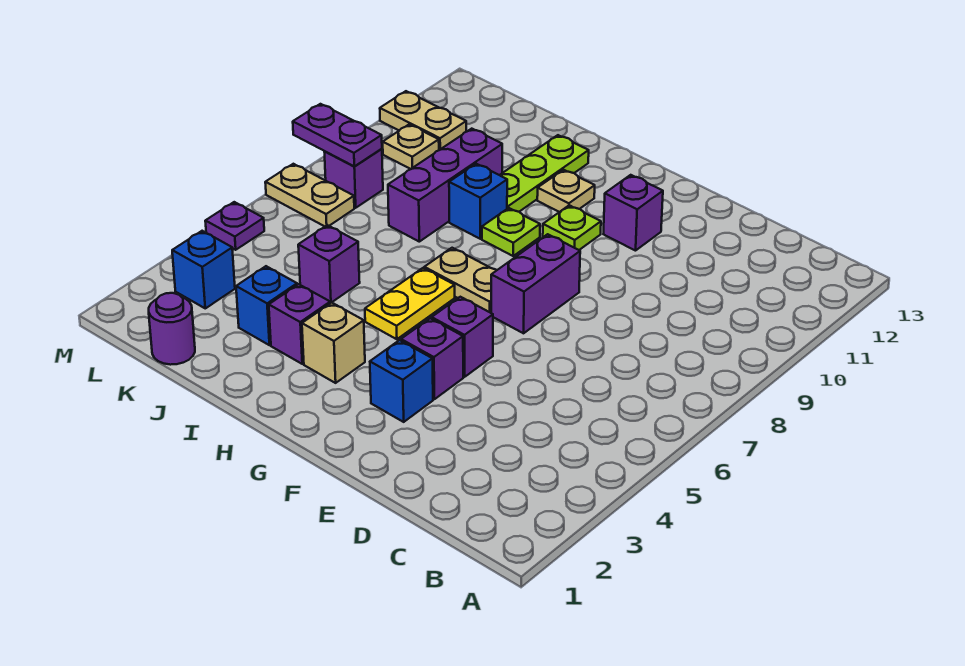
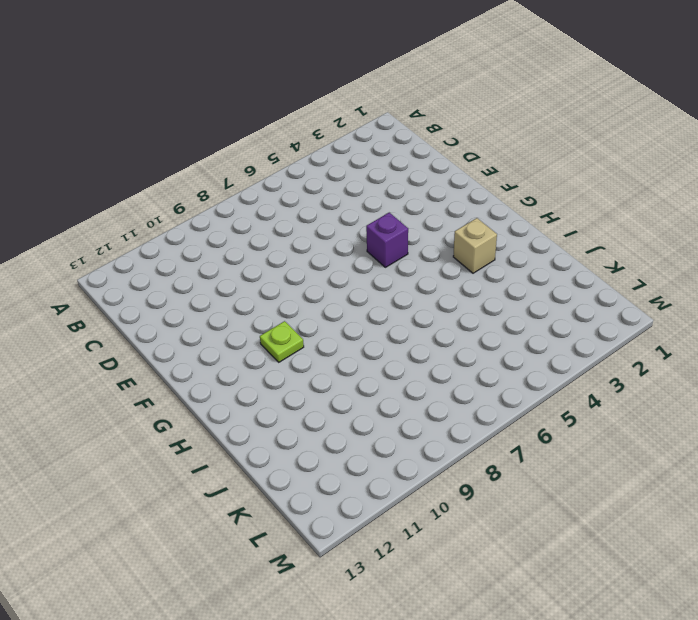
none -> blue 1x1 brick [370,340,433,422]
none -> purple 1x1 brick [401,318,463,399]
none -> purple 1x2 brick [491,234,580,333]

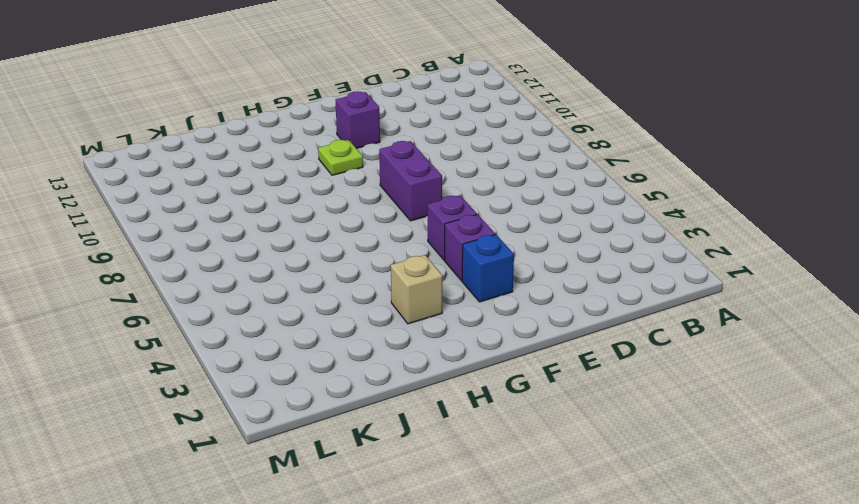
none -> tan 1x2 plate [424,248,497,313]
none -> yellow 1x2 plate [365,268,455,339]
none -> lime 1x1 plate [482,208,540,256]

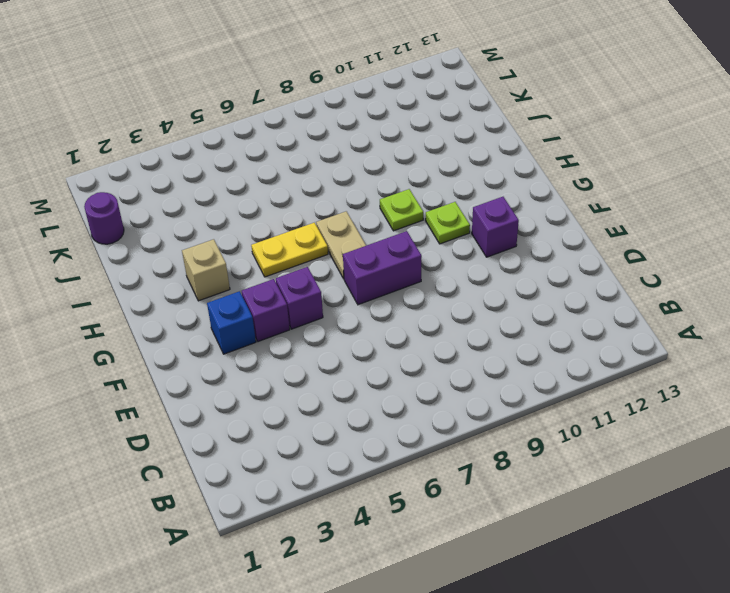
none -> tan 1x1 plate [537,170,595,212]
none -> purple 1x1 brick [269,284,330,364]
none -> blue 1x1 brick [449,164,507,239]

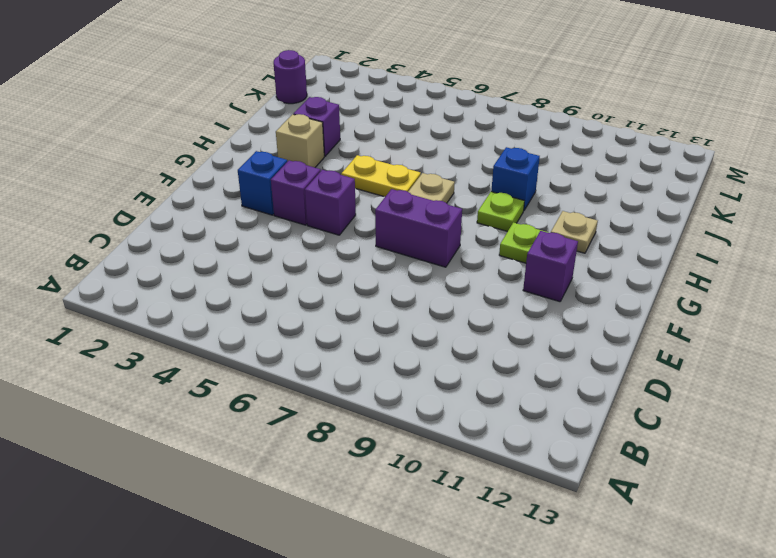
none -> lime 1x3 plate [500,135,589,212]
none -> blue 1x1 brick [236,266,297,345]
none -> purple 1x1 brick [298,225,360,303]

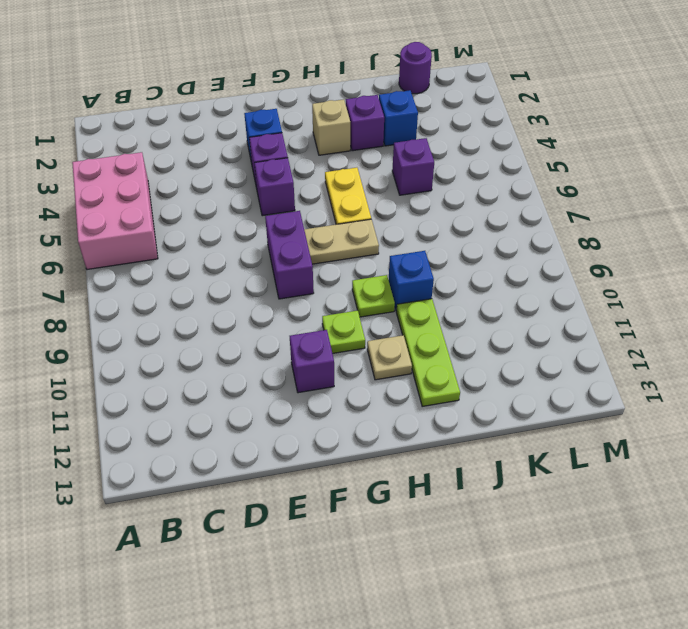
pink 2x3 brick [72,152,158,270] -> none
none -> purple 1x3 brick [388,129,502,242]
none -> blue 1x1 brick [172,231,235,308]
none -> tan 1x2 plate [265,164,354,226]

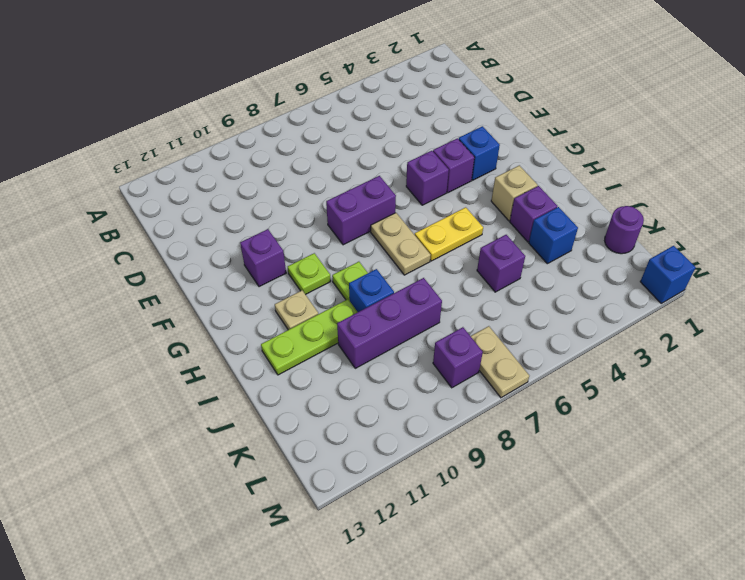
blue 1x1 brick [640,246,696,303] -> blue 1x1 brick moved to [172,231,235,308]
none -> tan 1x1 plate [383,124,439,169]
none -> tan 1x2 plate [380,91,466,150]
none -> purple 1x1 plate [205,202,264,250]

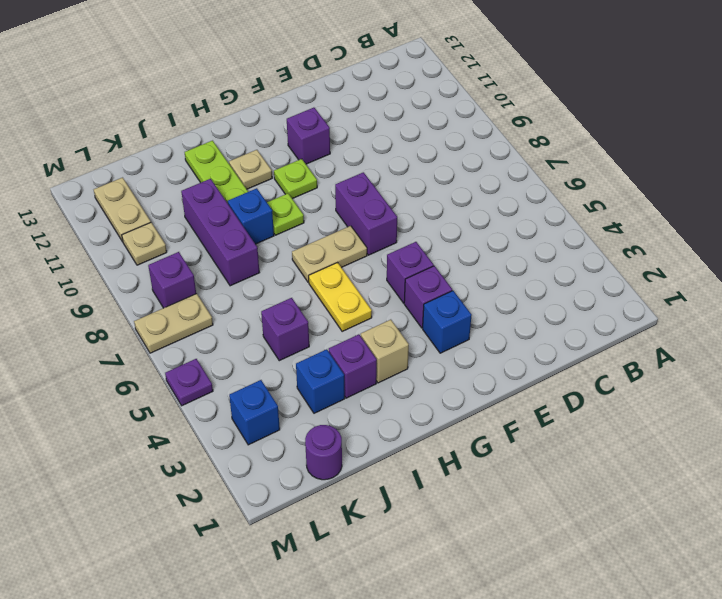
tan 1x2 plate [94,178,151,242] -> tan 1x2 plate turned to [380,91,466,150]
none -> purple 1x2 plate [293,104,382,166]

